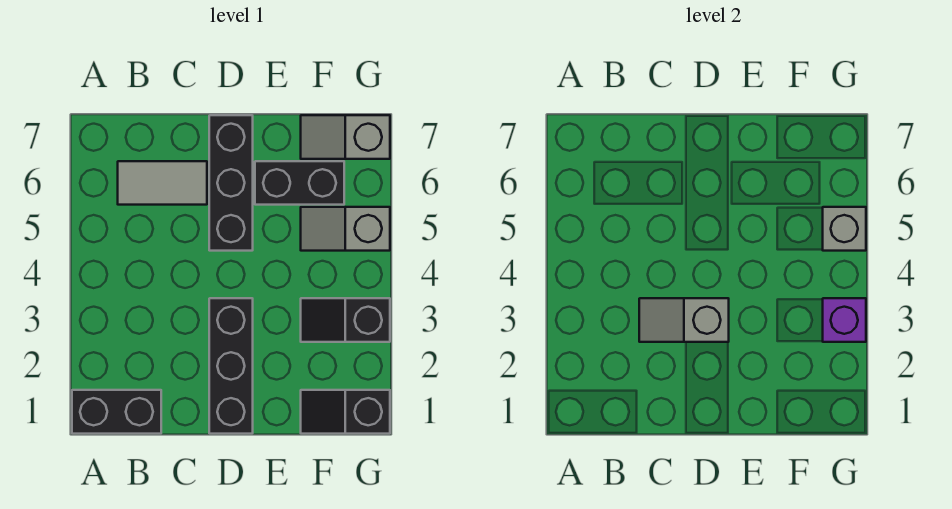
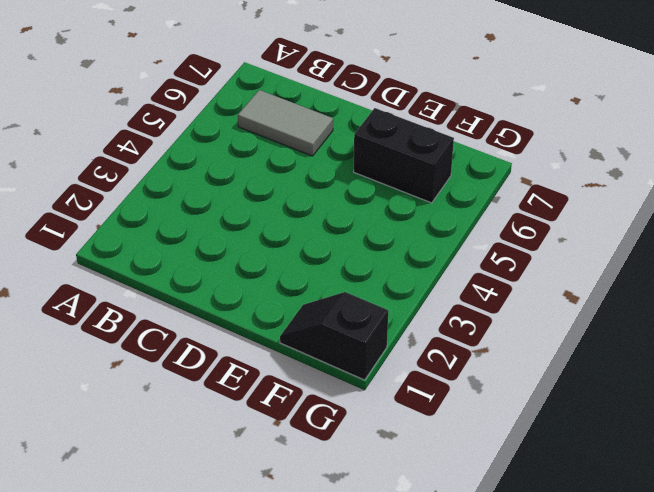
none -> black 1x2 brick [72,390,161,434]
none -> black 1x3 brick [209,298,253,434]
none -> black 1x3 brick [209,115,253,251]

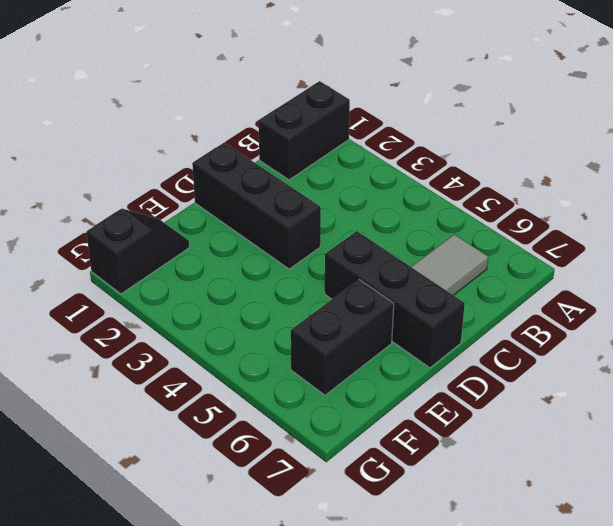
none -> black 1x2 slope [301,298,390,342]
none -> grey 1x2 slope [301,207,390,251]
none -> grey 1x2 slope [301,115,390,159]

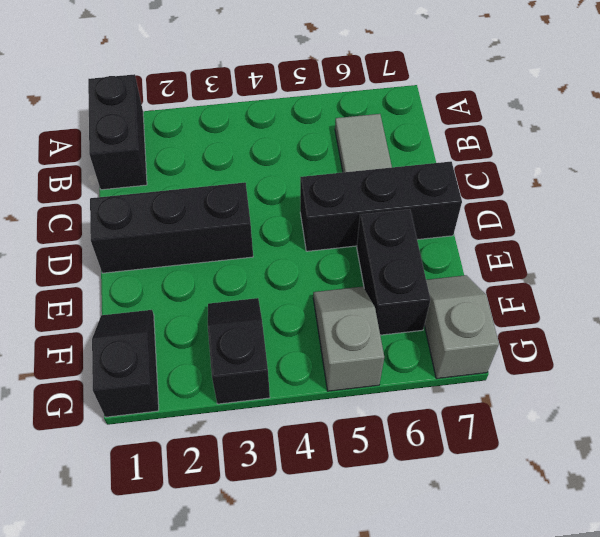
none -> grey 1x2 slope [639,298,729,342]
none -> purple 1x1 brick [823,298,866,342]
none -> grey 1x1 brick [823,207,866,251]

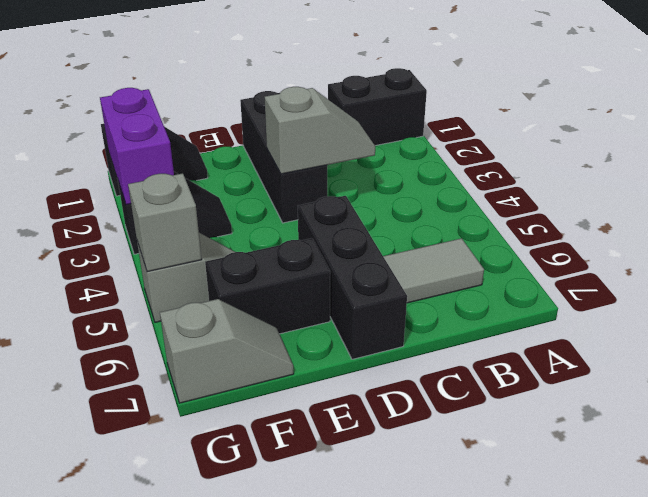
purple 1x2 brick [100,88,174,205] -> purple 1x1 brick [823,298,866,342]

